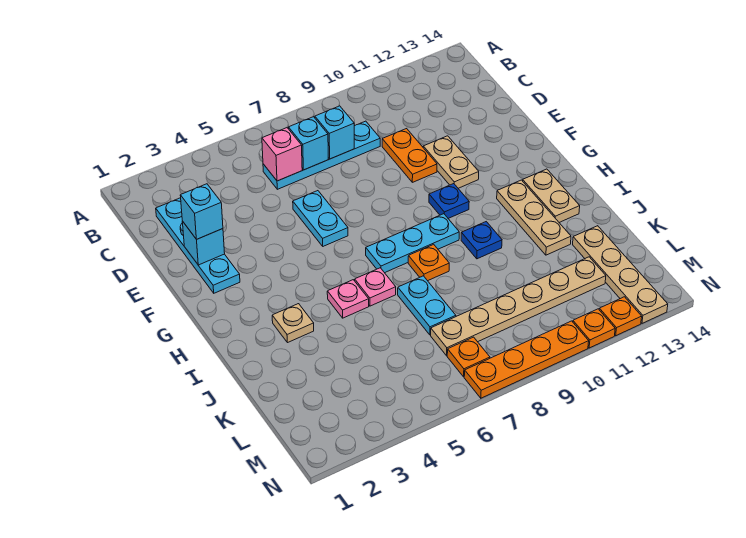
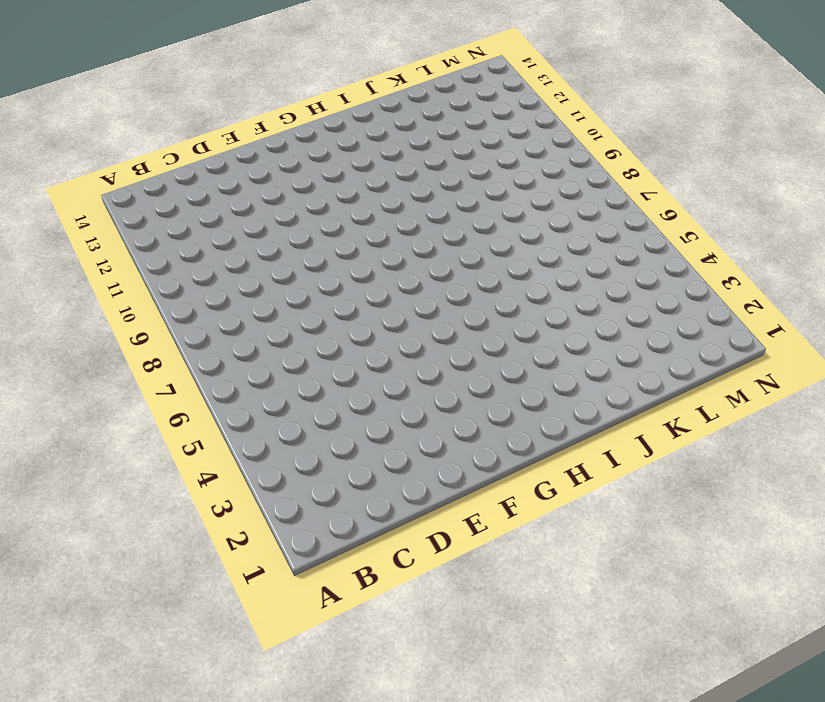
none -> cyan 1x4 plate [156,198,240,293]
none -> cyan 1x4 plate [263,121,380,189]
none -> orange 1x2 plate [382,129,437,182]

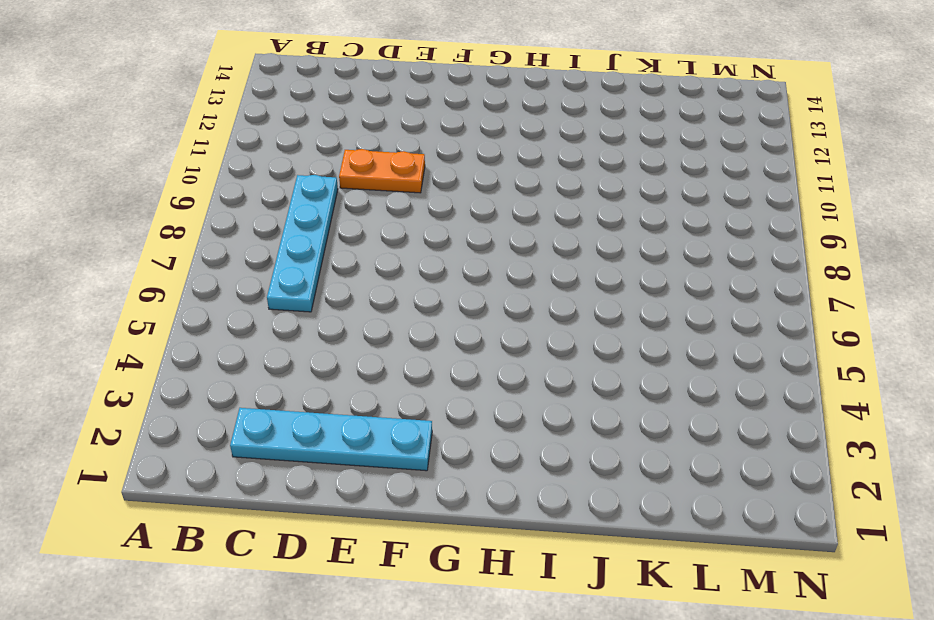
none -> cyan 1x2 plate [293,191,348,246]
none -> tan 1x2 plate [423,136,479,188]
none -> blue 1x1 plate [429,184,469,218]

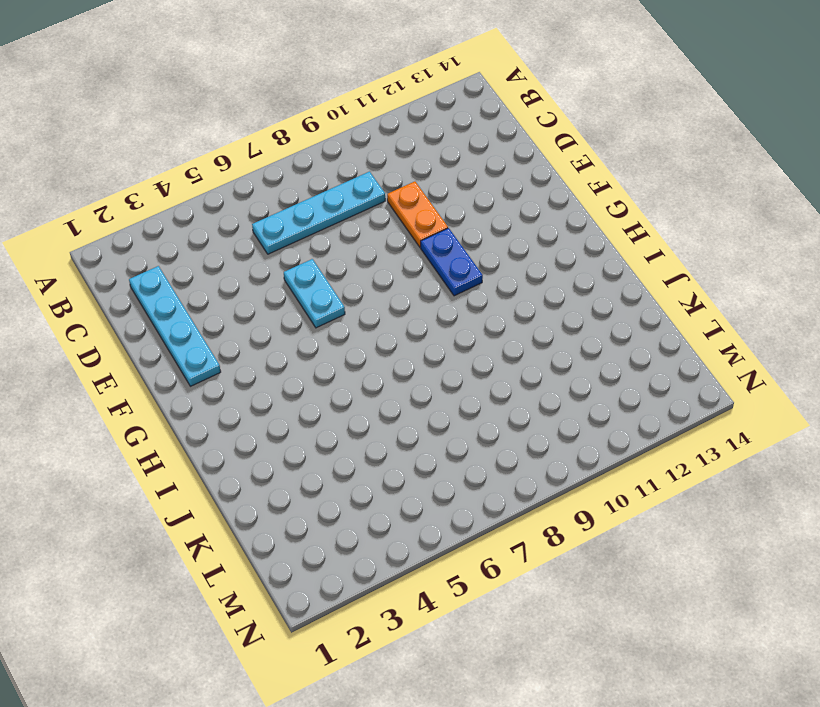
blue 1x2 plate [421,228,483,296] -> blue 1x1 plate [429,184,469,218]
none -> tan 1x2 plate [423,136,479,188]
none -> cyan 1x3 plate [366,214,459,273]
none -> tan 1x3 plate [497,180,571,255]

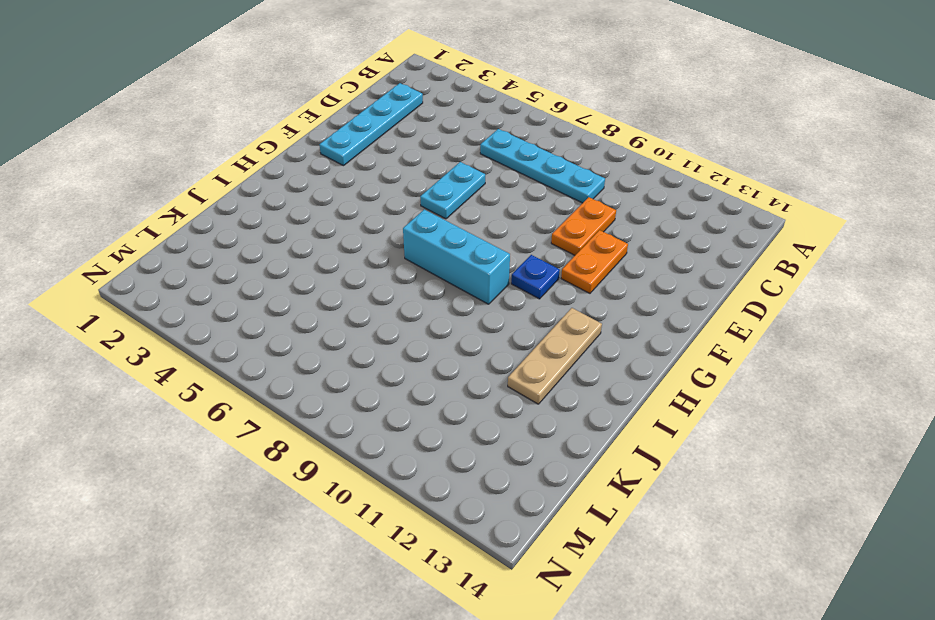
orange 1x2 plate [561,230,628,293] -> tan 1x2 plate [423,136,479,188]
cyan 1x3 brick [403,209,510,304] -> cyan 1x3 plate [366,214,459,273]
none -> tan 1x2 plate [523,169,580,222]
none -> tan 1x1 plate [272,304,314,343]
none -> pink 1x1 plate [327,280,369,318]

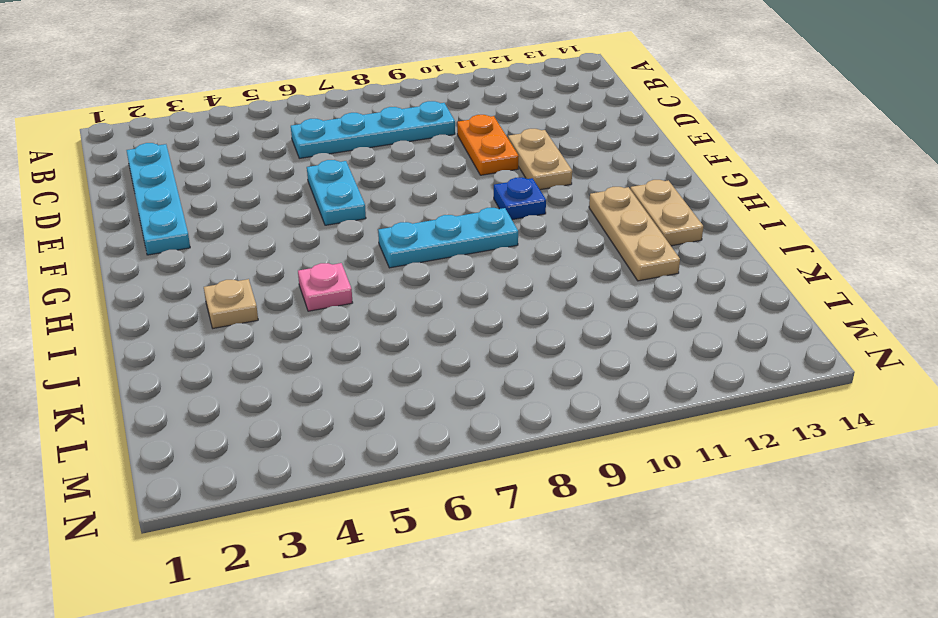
none -> pink 1x1 plate [355,268,396,306]
none -> orange 1x1 plate [408,244,449,281]
none -> blue 1x1 plate [461,222,502,259]

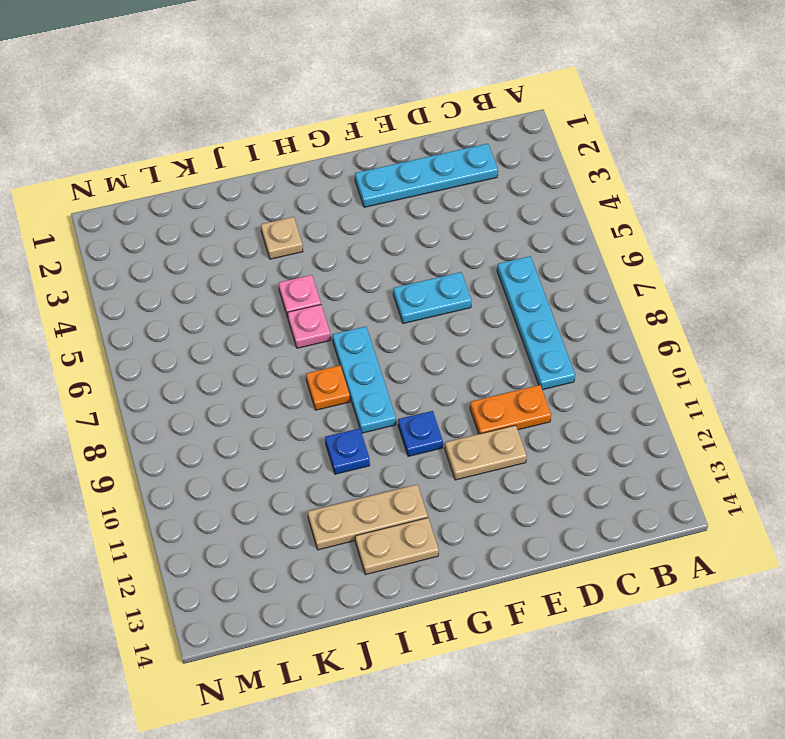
none -> cyan 1x2 plate [398,276,456,335]
none -> tan 1x4 plate [573,226,668,323]
none -> tan 1x6 plate [431,257,606,356]

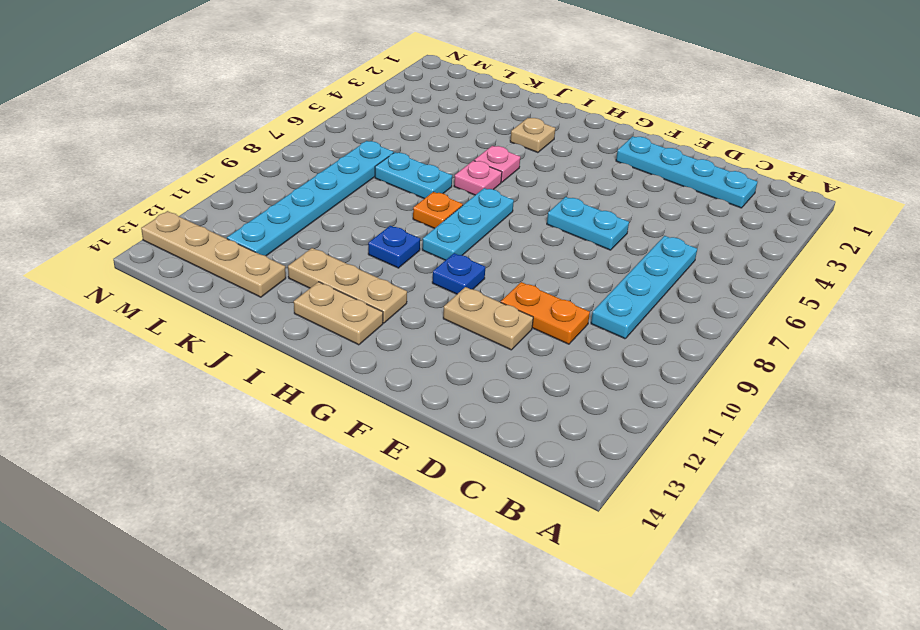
cyan 1x6 plate [227,141,394,256] -> tan 1x6 plate [431,257,606,356]
none -> orange 1x1 plate [447,337,490,377]
none -> orange 1x4 plate [464,321,589,398]
none -> orange 1x1 plate [573,309,615,348]

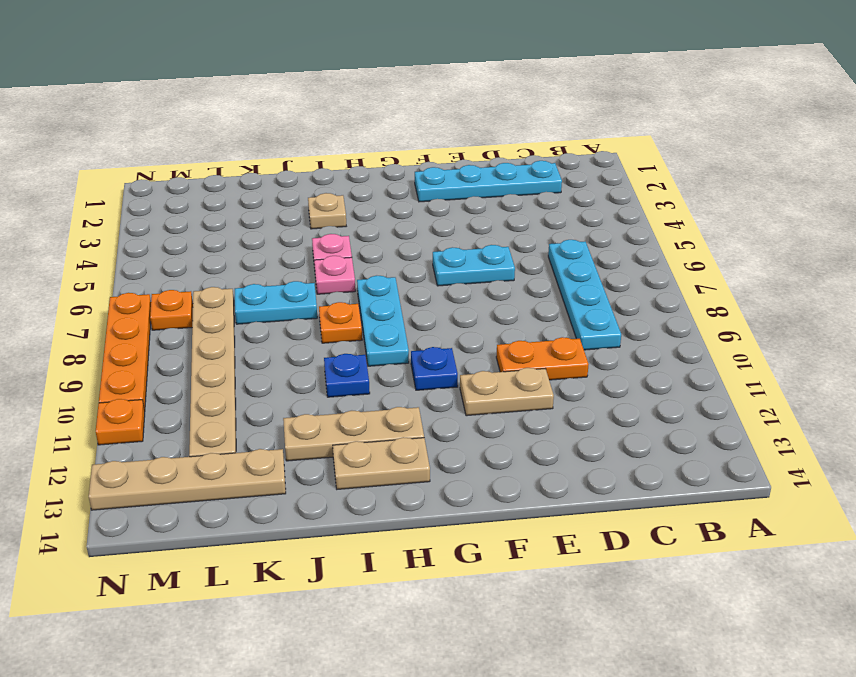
none -> orange 1x1 plate [599,297,642,336]
none -> pink 1x1 brick [262,128,302,181]
none -> cyan 1x1 brick [289,117,328,170]

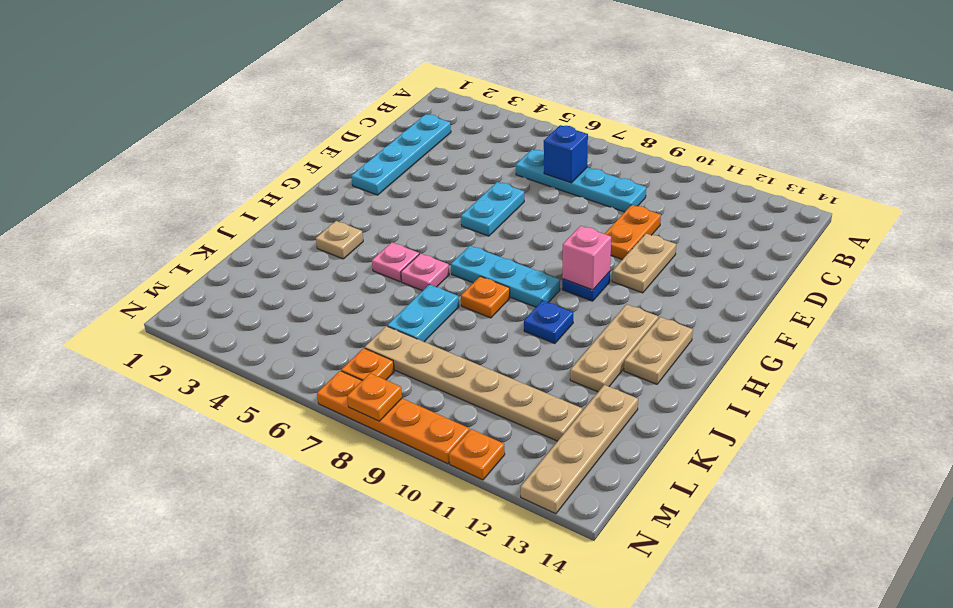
blue 1x1 brick [544,125,588,183] -> cyan 1x1 brick [289,117,328,170]
pink 1x1 brick [562,226,611,290] -> pink 1x1 brick moved to [262,128,302,181]
orange 1x1 plate [347,373,402,421] -> orange 1x1 plate moved to [599,297,642,336]
none -> cyan 1x1 brick [315,106,355,159]
none -> cyan 1x1 brick [182,221,225,265]
none -> cyan 1x1 brick [180,184,223,239]

